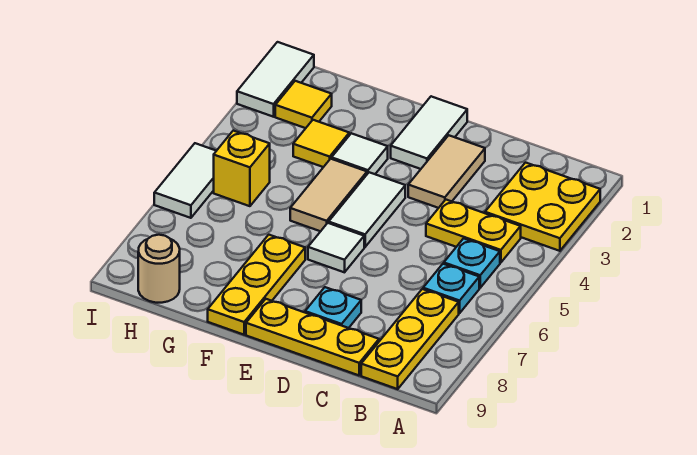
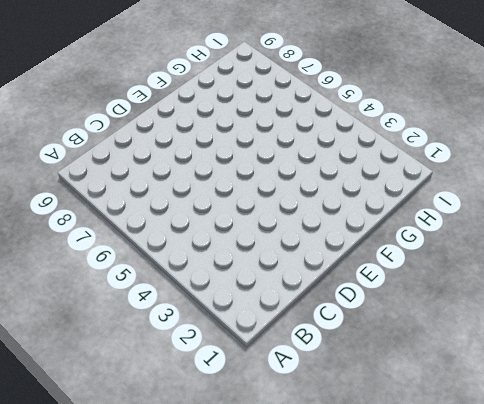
none -> yellow 2x2 plate [485,163,600,251]
none -> yellow 1x2 plate [426,200,521,263]
none -> cyan 1x1 plate [444,238,500,288]

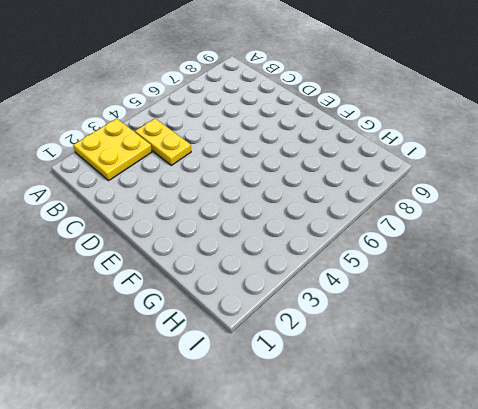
none -> cyan 1x1 plate [444,238,500,288]
none -> cyan 1x1 plate [423,264,479,313]
none -> yellow 1x3 plate [361,289,459,389]

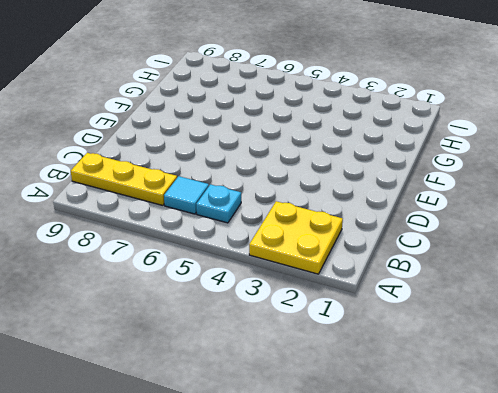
cyan 1x1 tile [164,176,209,214] -> cyan 1x1 plate [423,264,479,313]
none -> yellow 1x2 plate [426,200,521,263]
none -> yellow 1x3 plate [246,299,379,375]
none -> tan 1x2 tile [408,135,485,208]

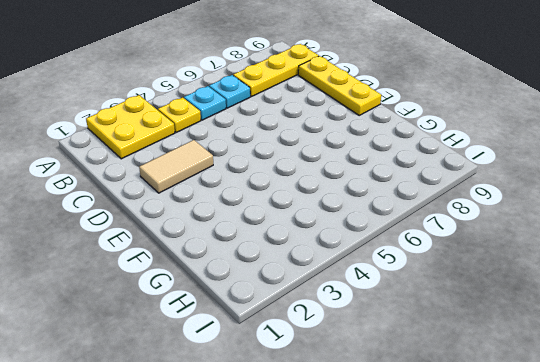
yellow 1x1 plate [158,98,201,133] -> yellow 1x2 plate [426,200,521,263]
none -> cyan 1x1 plate [305,287,361,328]
none -> white 1x2 tile [391,96,467,169]
none -> white 1x2 tile [329,172,405,247]

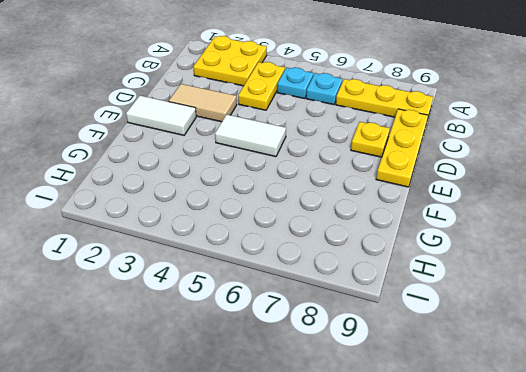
yellow 1x1 plate [351,122,390,157] -> cyan 1x1 plate [305,287,361,328]
none -> white 1x1 tile [308,223,364,272]
none -> white 1x1 tile [332,133,388,174]
none -> tan 1x2 tile [290,159,367,231]

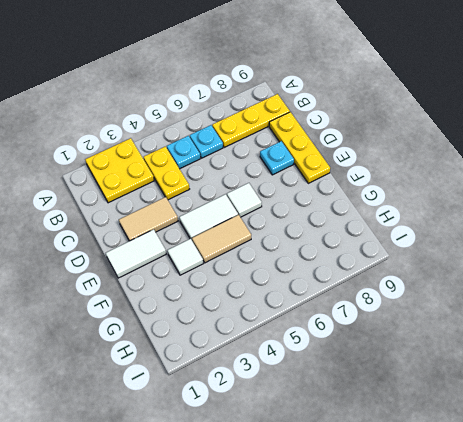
none -> yellow 1x3 plate [208,235,305,335]
none -> yellow 1x1 tile [293,120,349,167]
none -> yellow 1x1 tile [275,81,332,128]

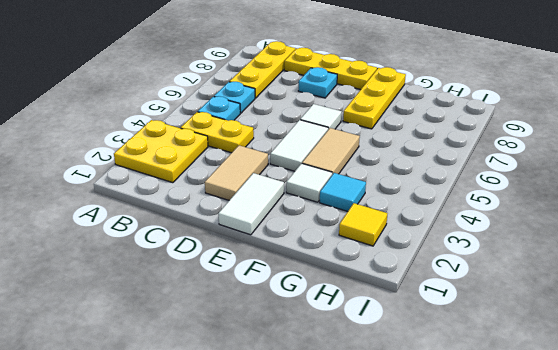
cyan 1x1 tile [320,173,366,211] -> yellow 1x1 tile [293,120,349,167]
none -> yellow 1x1 brick [214,131,270,206]
none -> tan 1x1 round brick [138,235,180,303]
none -> white 1x2 tile [237,42,314,117]

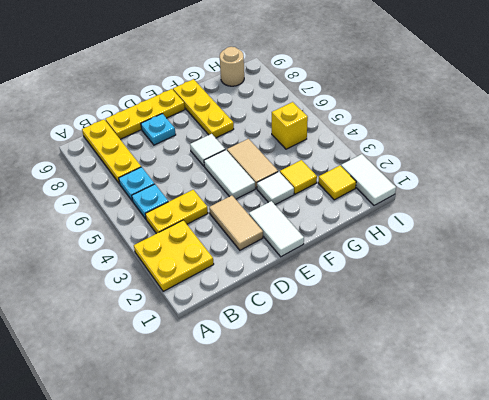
none -> white 1x2 tile [154,143,216,218]

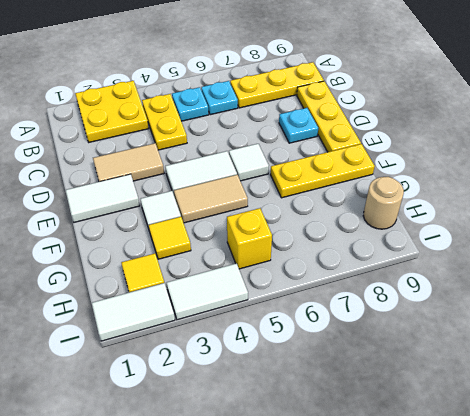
white 1x2 tile [167,263,248,320] -> white 1x2 tile moved to [154,143,216,218]

